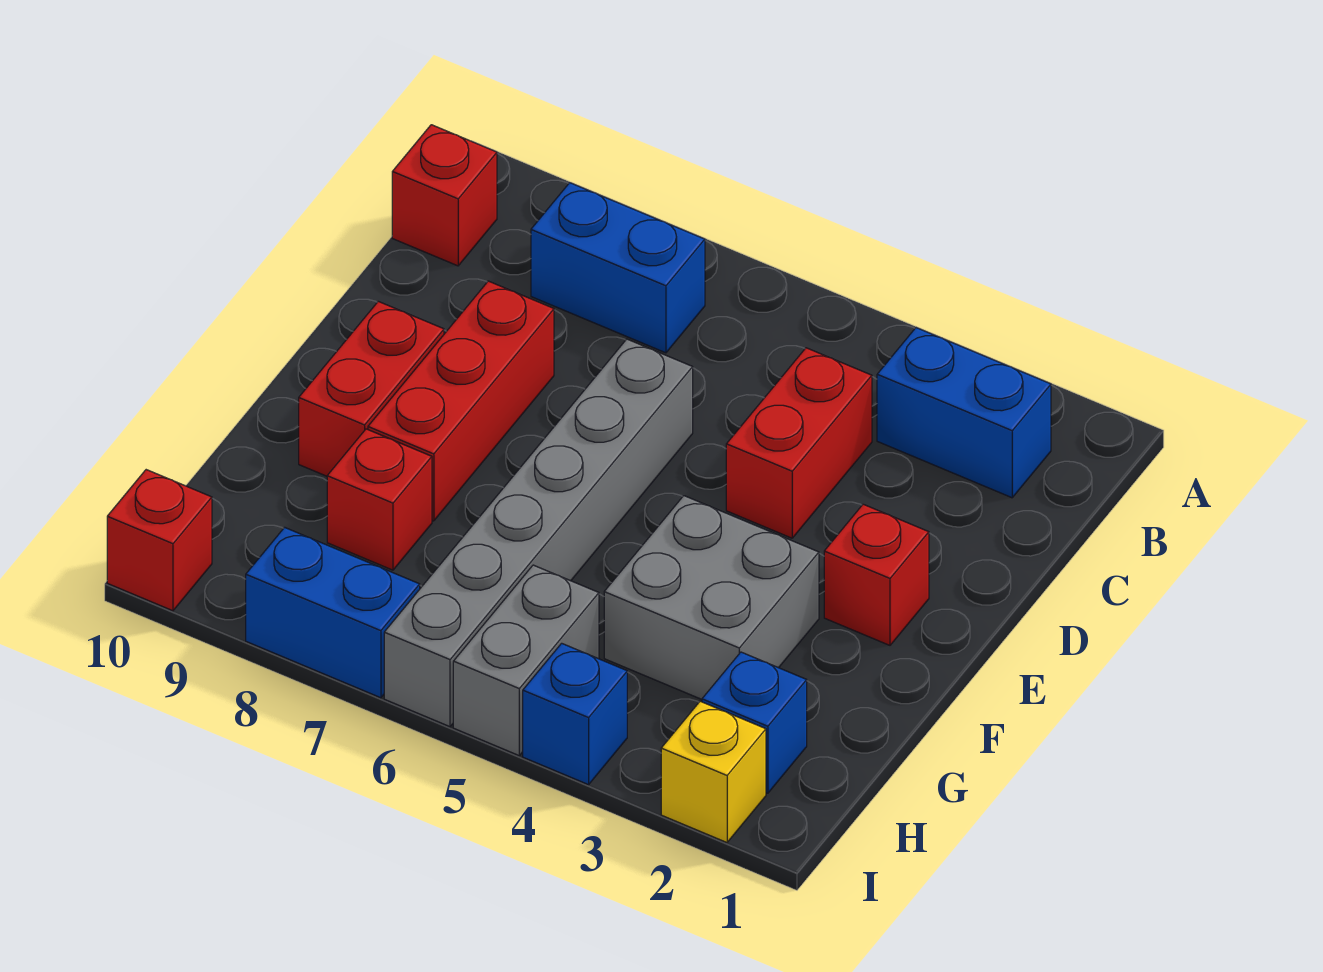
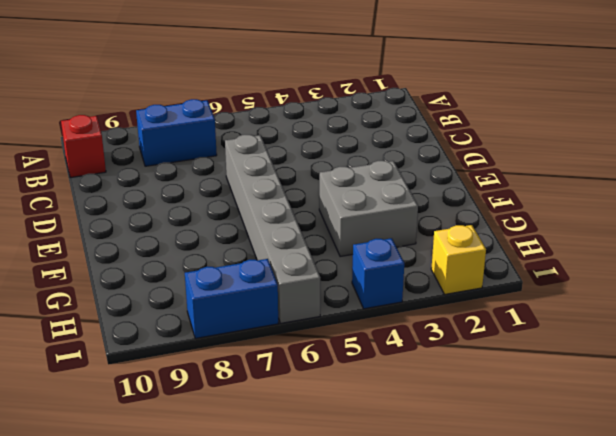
none -> blue 1x2 brick [877,328,1051,498]
none -> red 1x2 brick [726,348,872,538]
none -> red 1x3 brick [368,281,554,521]

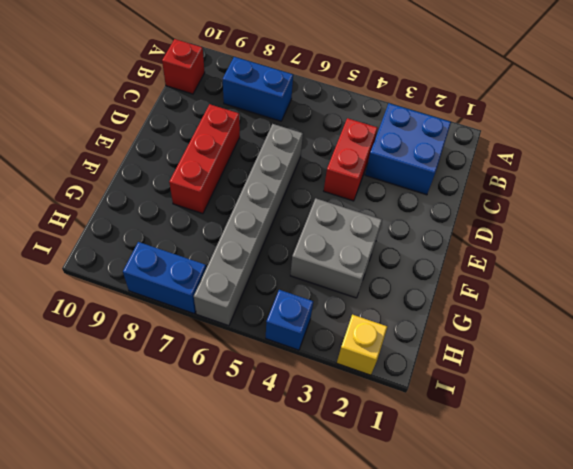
blue 2x2 brick [365,103,451,195] -> blue 1x2 brick [877,328,1051,498]
none -> red 1x1 brick [824,504,929,645]
none -> red 1x2 brick [299,301,444,476]
none -> red 1x1 brick [327,429,432,570]

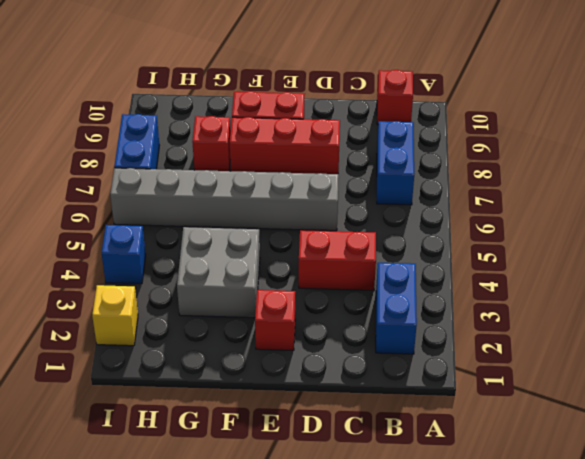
none -> blue 1x1 brick [702,652,807,793]
none -> grey 1x2 brick [453,565,599,755]
none -> red 1x1 brick [107,470,212,611]

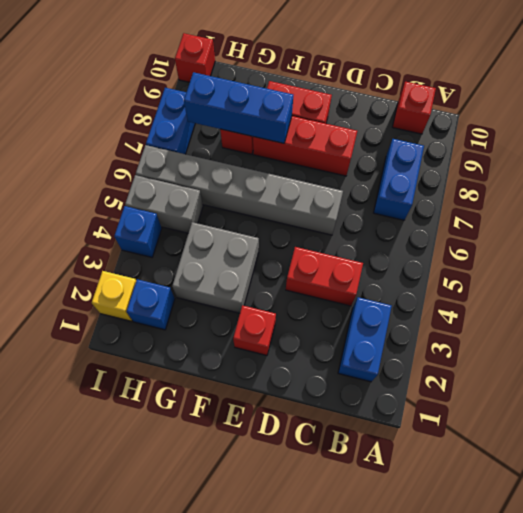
blue 1x3 brick [184,72,293,143] -> none

